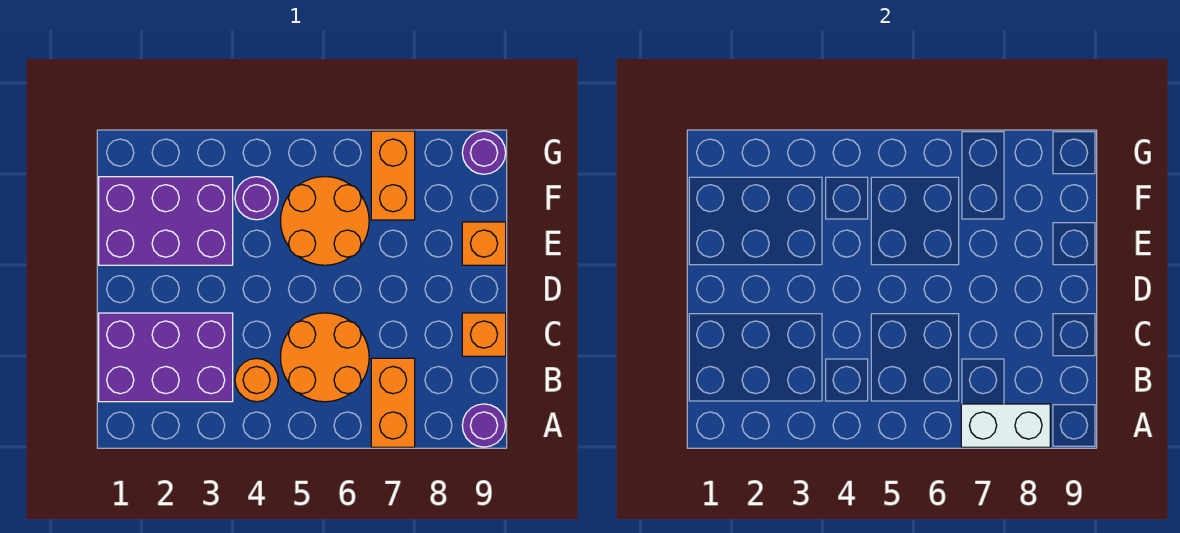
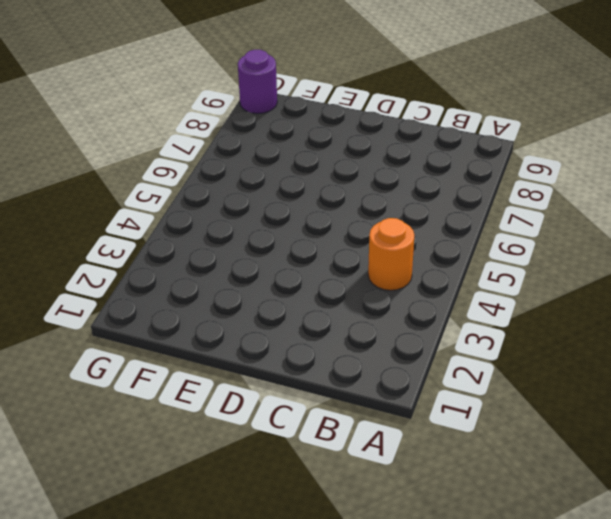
none -> orange 1x2 brick [371,358,415,447]
none -> purple 1x1 round brick [462,404,506,447]
none -> purple 2x3 brick [99,313,233,402]

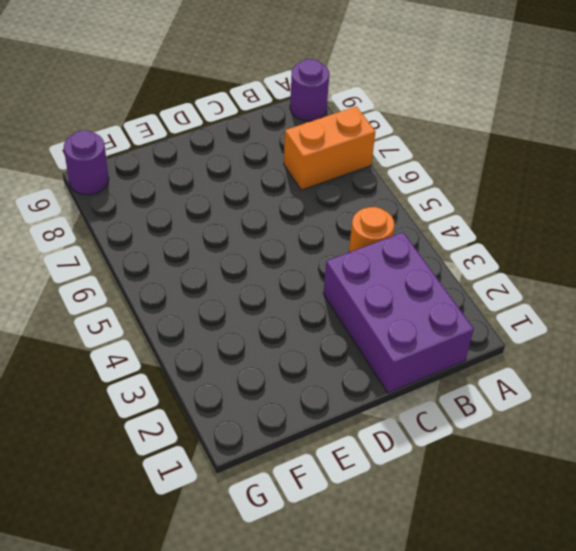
none -> orange 2x2 round brick [280,313,369,402]
none -> orange 1x1 brick [462,313,506,356]
none -> purple 2x3 brick [99,177,233,265]

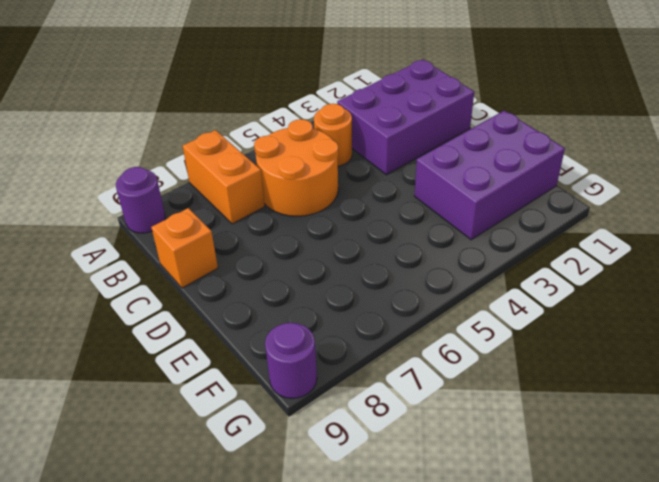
none -> orange 2x2 round brick [281,177,369,265]
none -> orange 1x1 brick [462,222,506,265]
none -> purple 1x1 round brick [235,177,278,220]

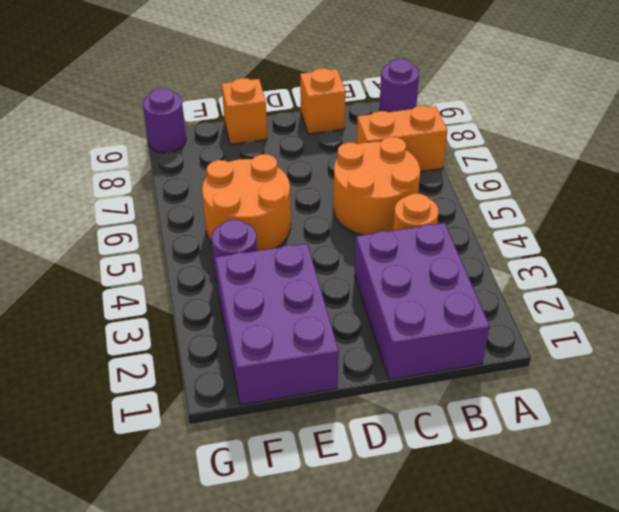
none -> orange 1x2 brick [371,131,415,220]
none -> white 1x2 brick [961,404,1050,447]

